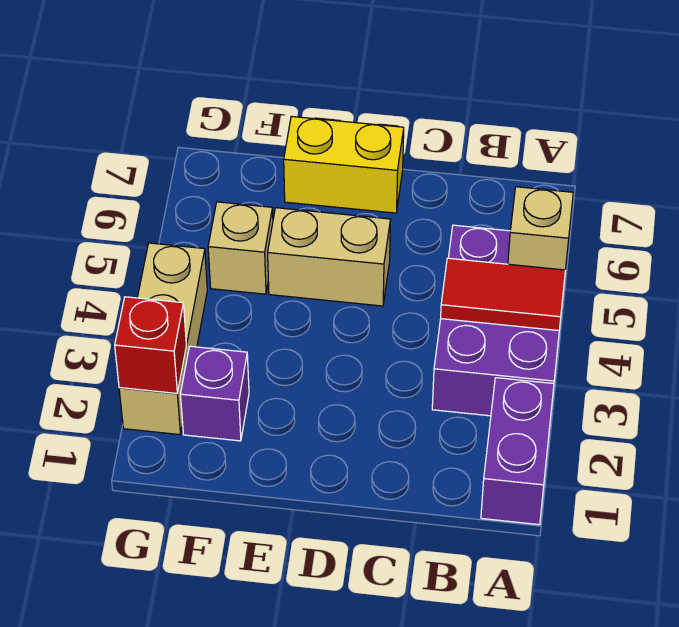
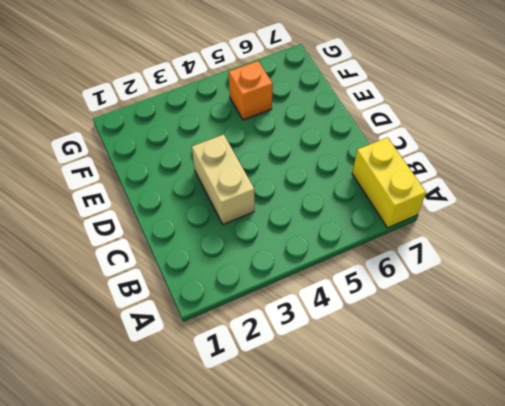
yellow 1x2 brick [352,137,426,228] -> yellow 1x2 brick moved to [284,116,404,213]
tan 1x2 brick [192,134,254,225] -> tan 1x2 brick moved to [268,208,391,306]
orange 1x1 brick [229,61,273,120] -> tan 1x1 brick [208,202,273,294]
none -> purple 1x2 brick [481,378,554,525]
none -> purple 2x3 brick [432,225,559,416]

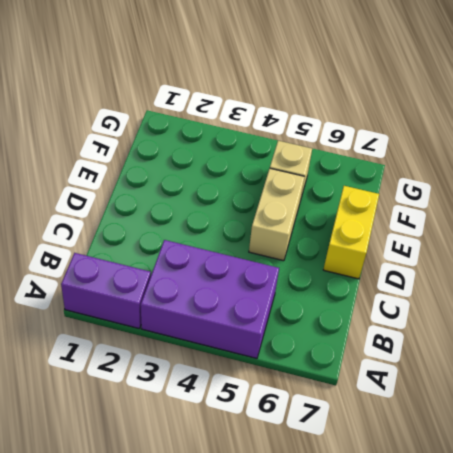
none -> purple 1x1 brick [180,346,249,441]
none -> tan 1x3 brick [119,243,207,435]

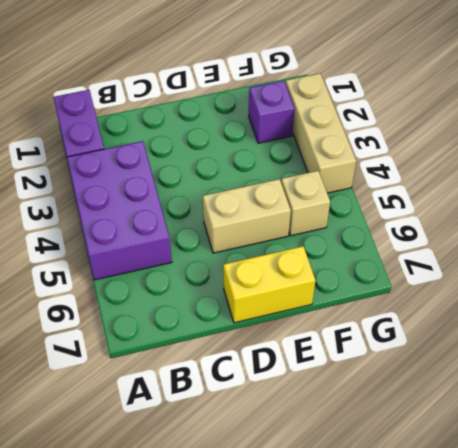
none -> red 1x2 tile [441,258,565,331]
none -> tan 1x1 brick [508,187,573,270]

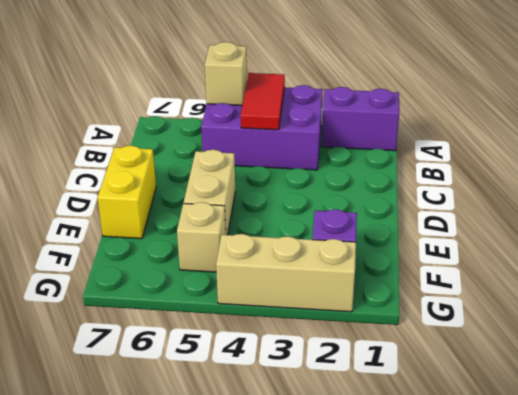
none -> red 1x1 brick [115,297,186,393]

